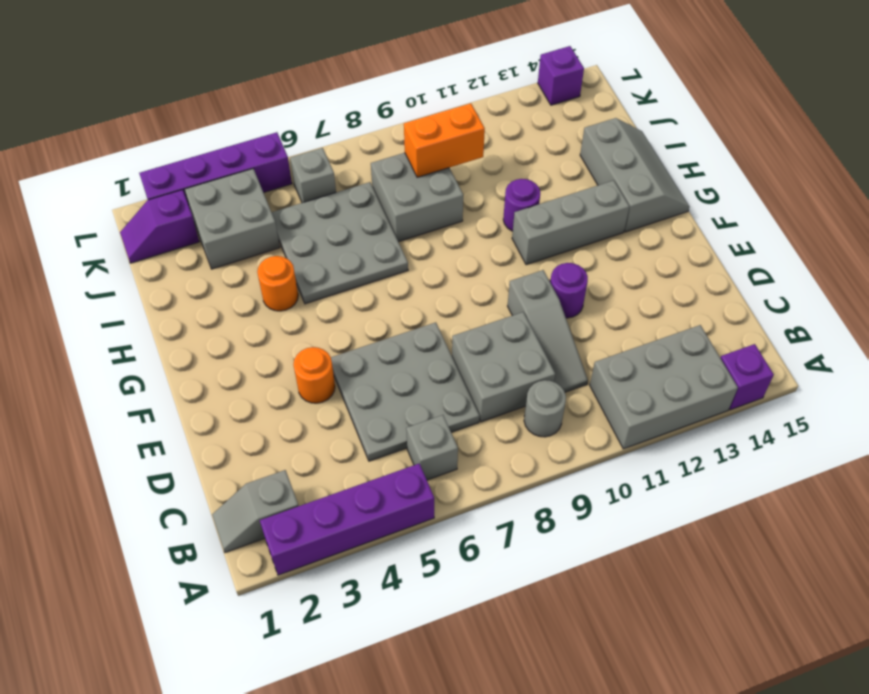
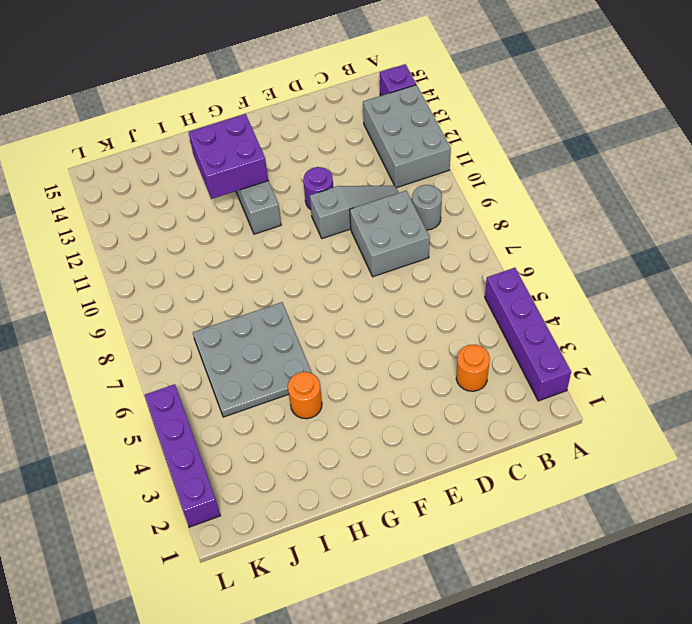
orange 1x1 round brick [456,345,490,391] -> orange 1x1 round brick moved to [293,347,335,403]
purple 2x2 brick [189,114,268,199] -> none
none -> grey 1x2 slope [212,470,298,553]
none -> grey 1x1 brick [406,415,458,480]
none -> grey 3x3 plate [331,322,480,461]

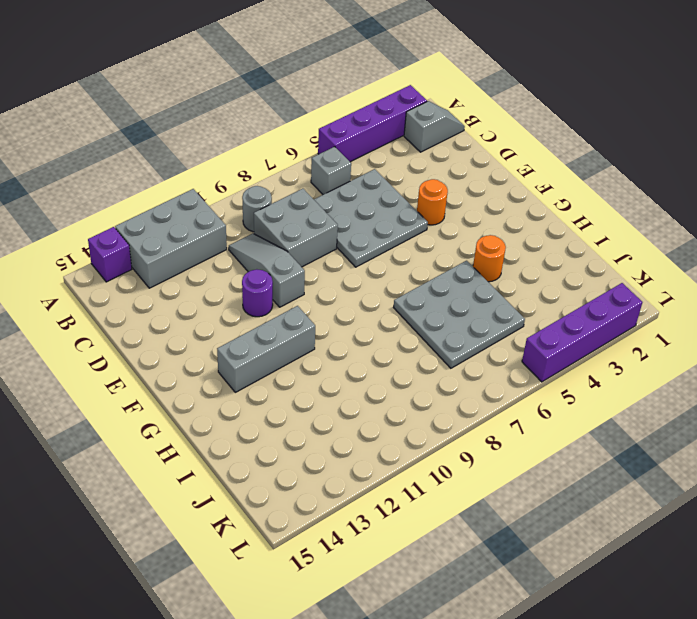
none -> grey 2x3 slope [580,118,689,232]
none -> purple 1x1 round brick [503,179,540,231]
none -> grey 2x2 brick [371,153,463,242]

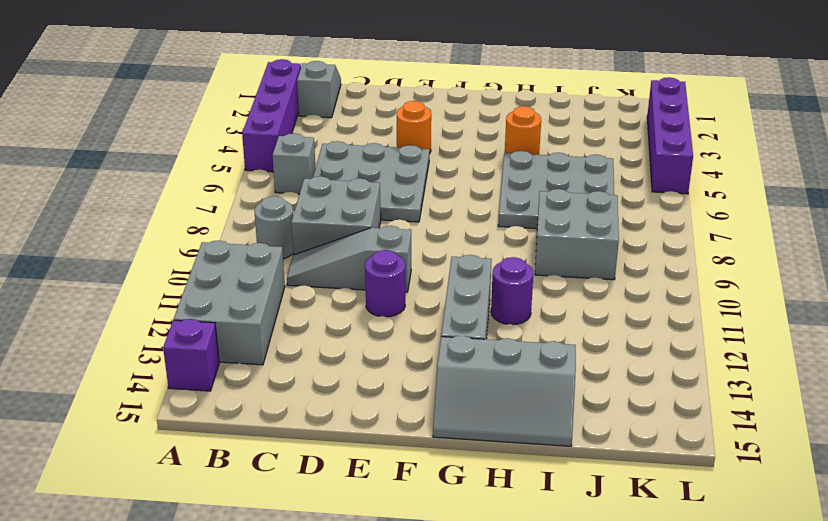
none -> grey 2x2 brick [185,169,280,269]
none -> purple 1x2 slope [120,190,199,263]
none -> grey 1x1 brick [290,148,336,203]

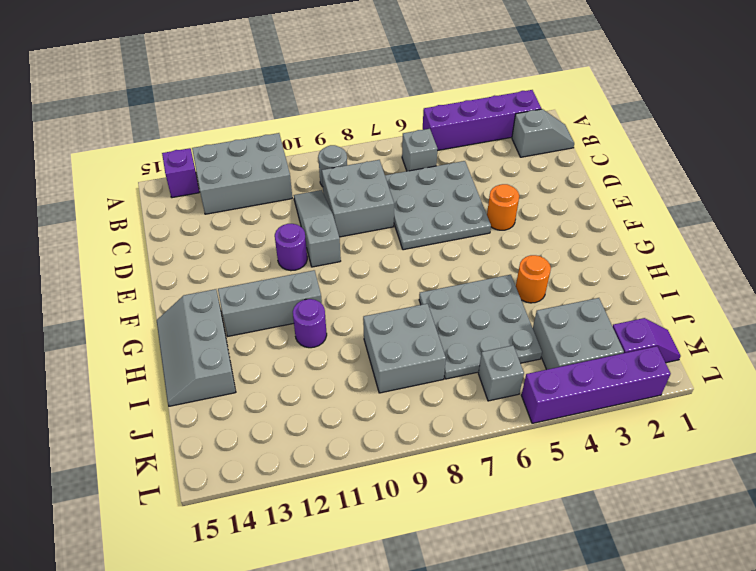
none -> purple 1x1 brick [538,46,584,105]
none -> orange 1x2 brick [404,103,485,177]

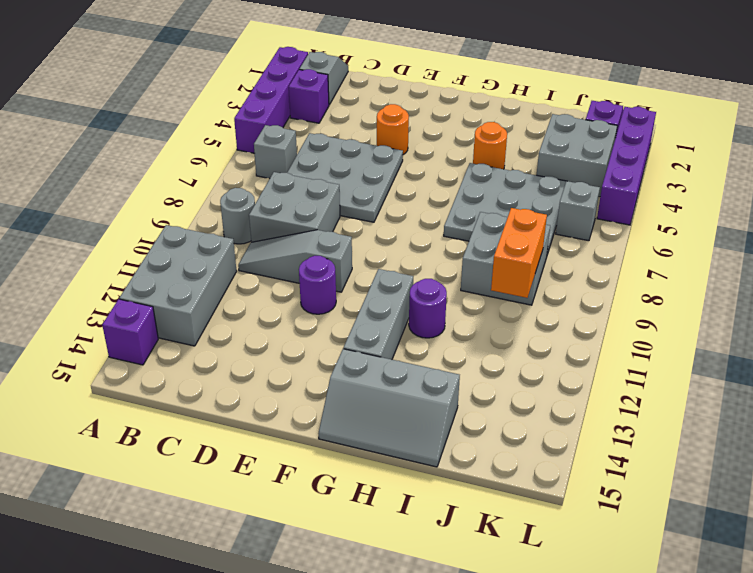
purple 1x1 brick [289,69,329,123] -> purple 1x1 brick moved to [538,46,584,105]

